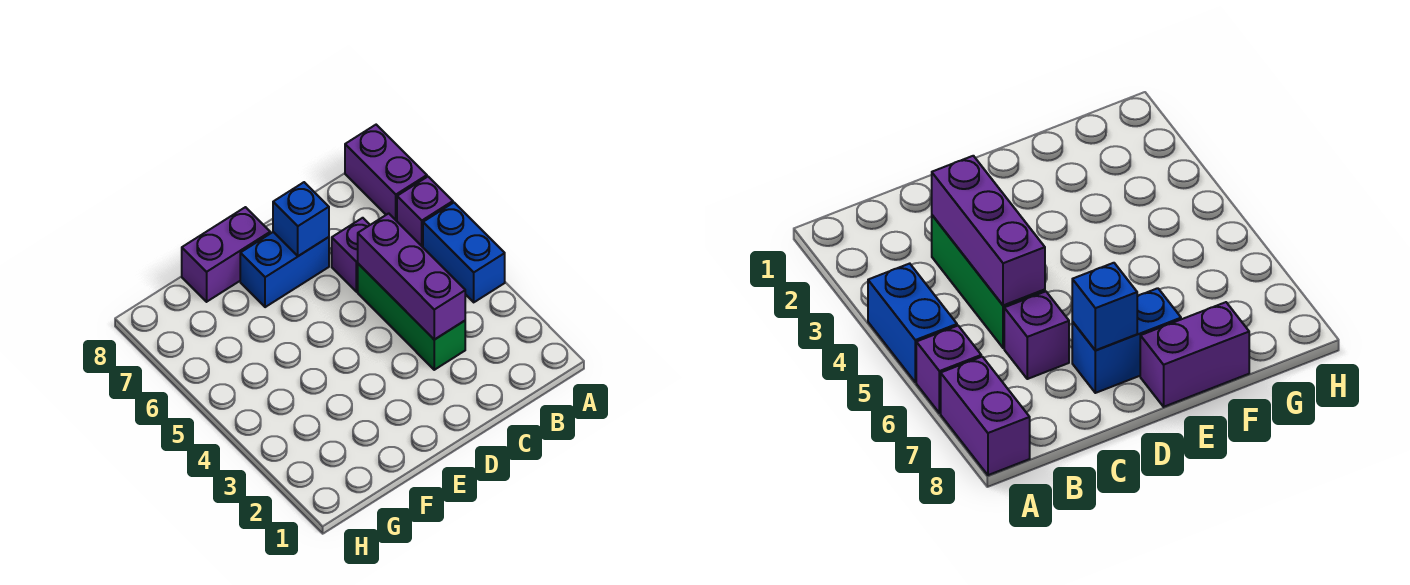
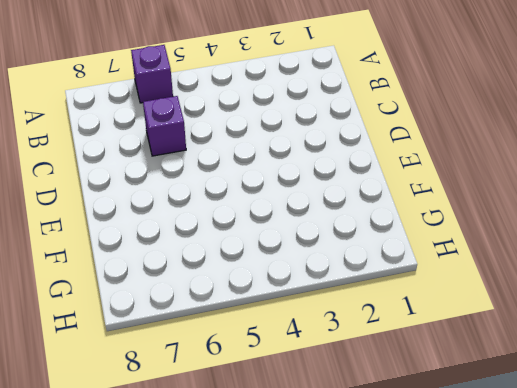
none -> blue 1x2 brick [423,203,505,302]
none -> purple 1x2 brick [345,125,427,221]

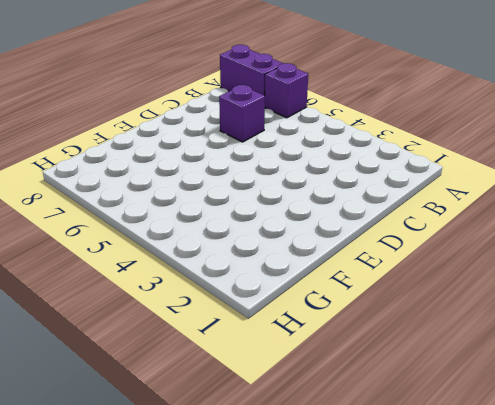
none -> blue 1x2 brick [423,203,505,302]
none -> green 1x3 brick [358,264,465,370]

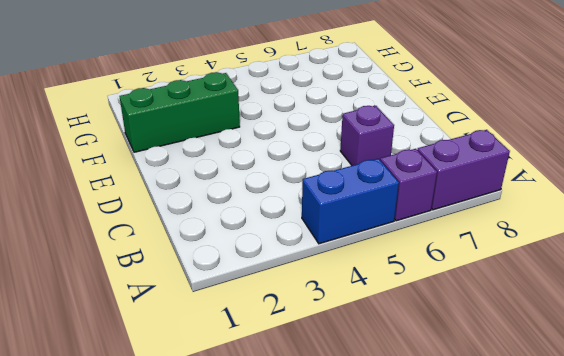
green 1x3 brick [120,72,240,152] -> green 1x3 brick moved to [358,264,465,370]
none -> blue 1x2 brick [240,232,329,307]
none -> purple 1x2 brick [182,207,270,302]

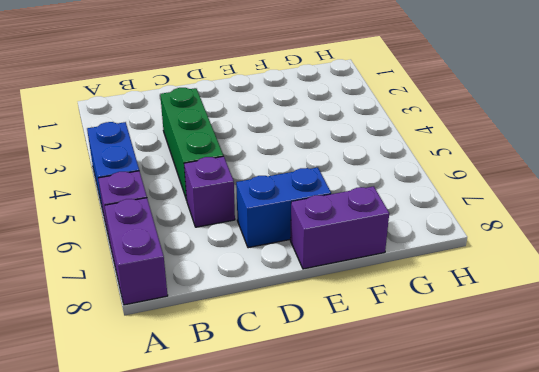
none -> purple 1x3 brick [358,213,465,340]
none -> blue 1x1 brick [273,182,329,256]

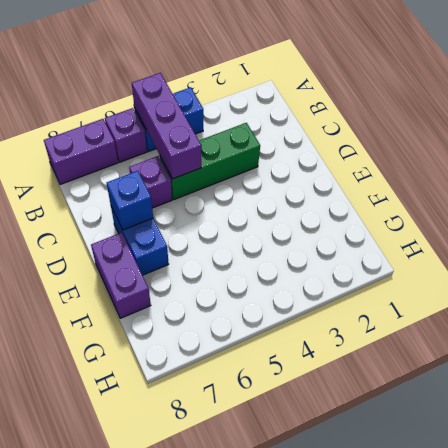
purple 1x3 brick [132,73,201,179] -> purple 1x3 brick turned to [358,213,465,340]

